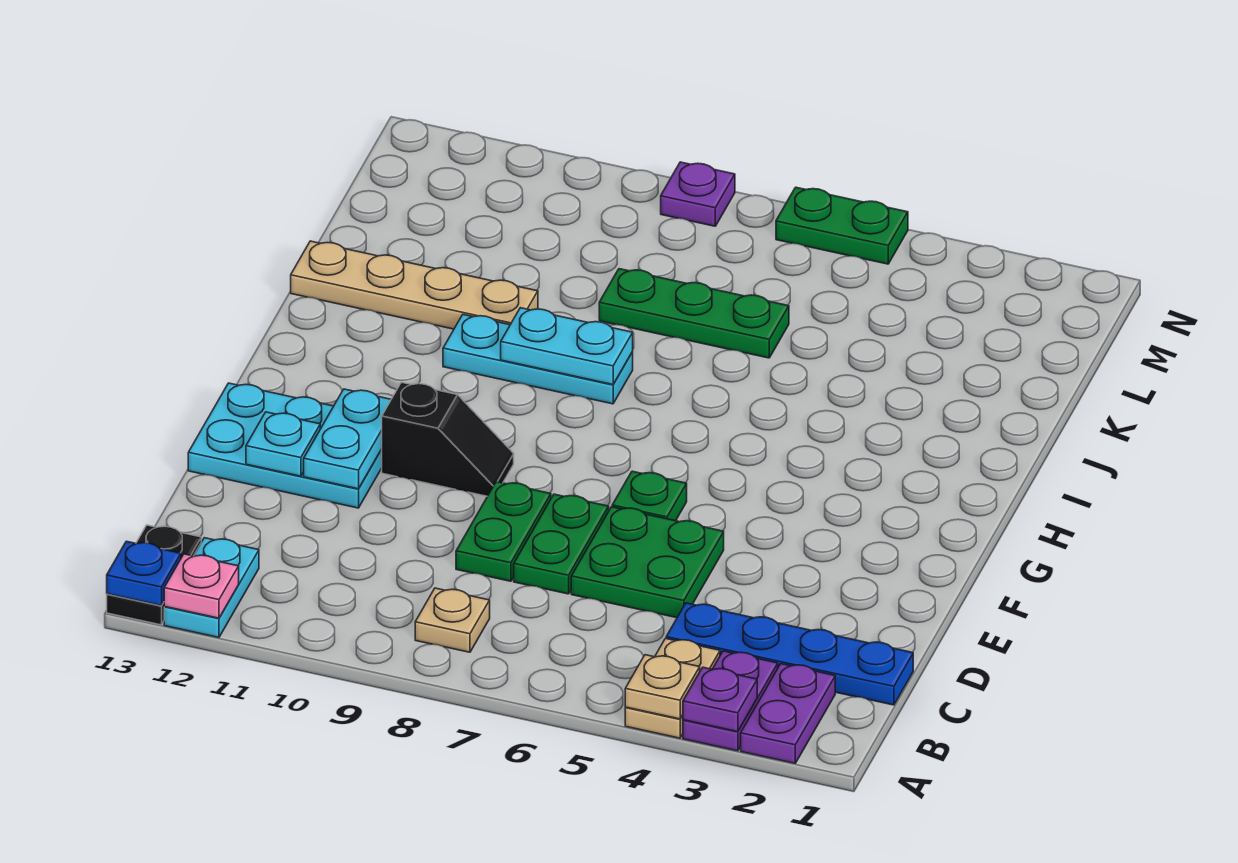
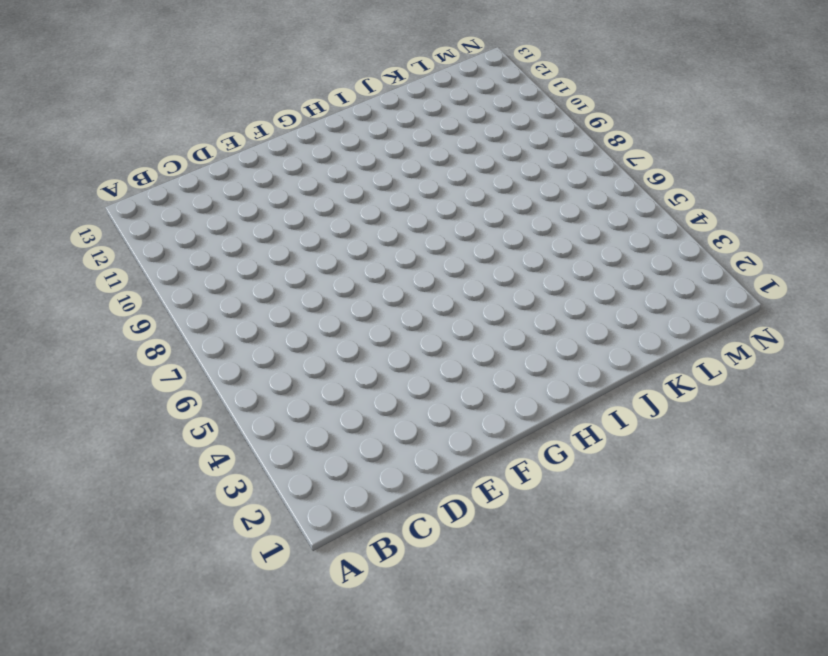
none -> purple 1x2 plate [741,664,835,763]
none -> purple 1x2 plate [683,651,778,751]
none -> tan 1x2 plate [625,639,720,738]

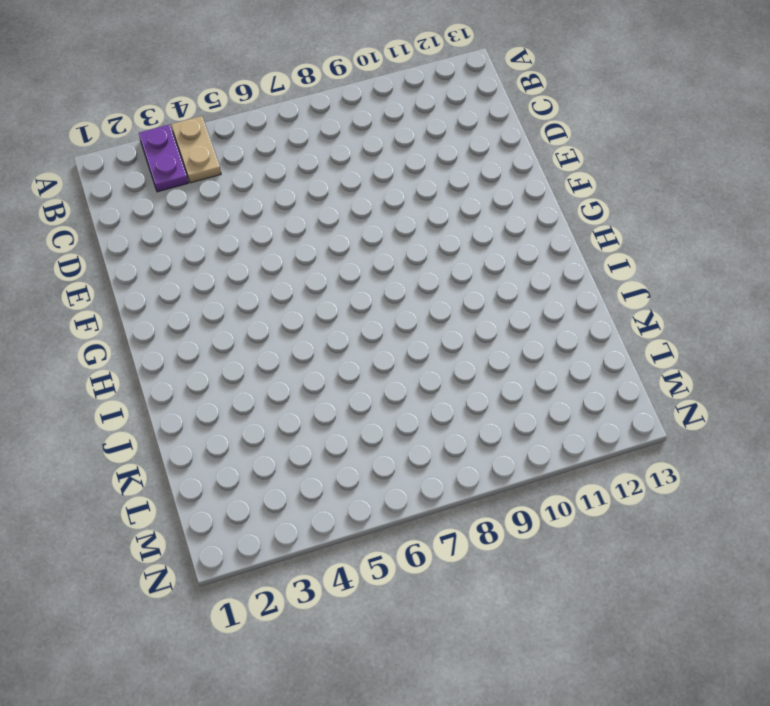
none -> purple 1x2 plate [741,664,835,763]
none -> cyan 1x2 plate [164,538,259,637]
none -> black 1x2 plate [107,525,201,625]

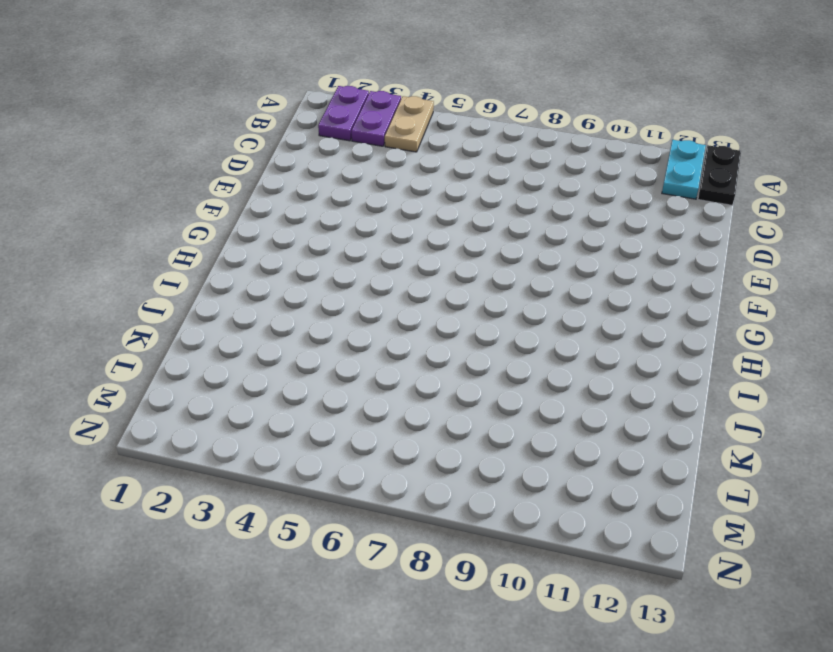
none -> tan 1x1 plate [415,588,490,652]
none -> blue 1x4 plate [666,603,913,705]
none -> green 2x2 plate [571,507,724,618]

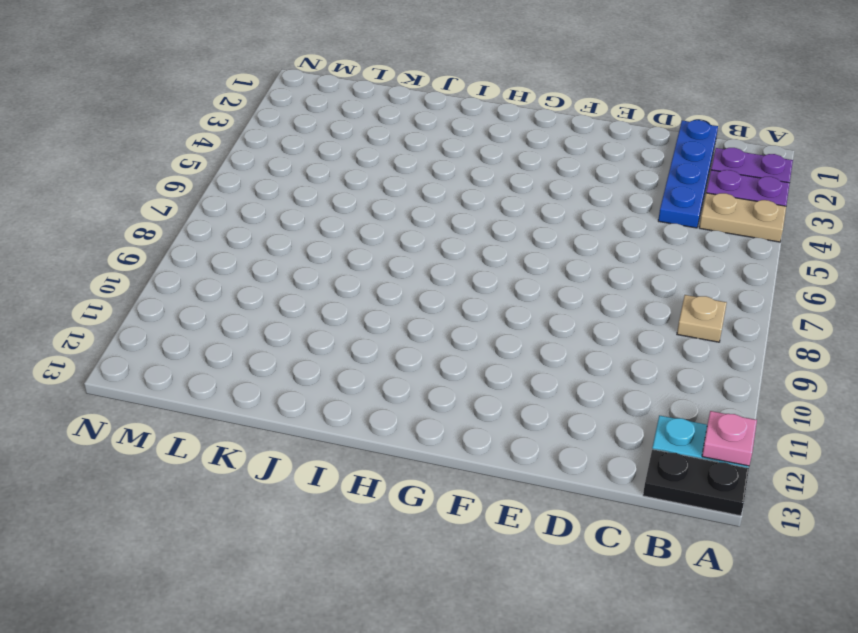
none -> green 2x2 plate [571,507,724,618]
none -> green 1x2 plate [514,494,609,594]
none -> green 1x2 plate [456,482,551,581]

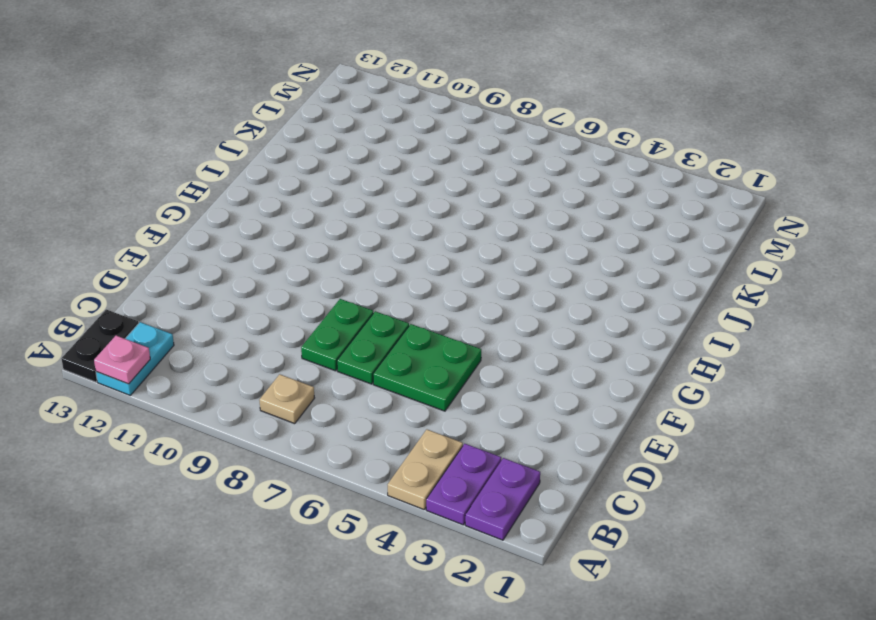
none -> blue 1x4 plate [666,603,913,705]
none -> cyan 2x3 plate [188,383,382,508]
none -> green 1x1 plate [612,471,687,521]

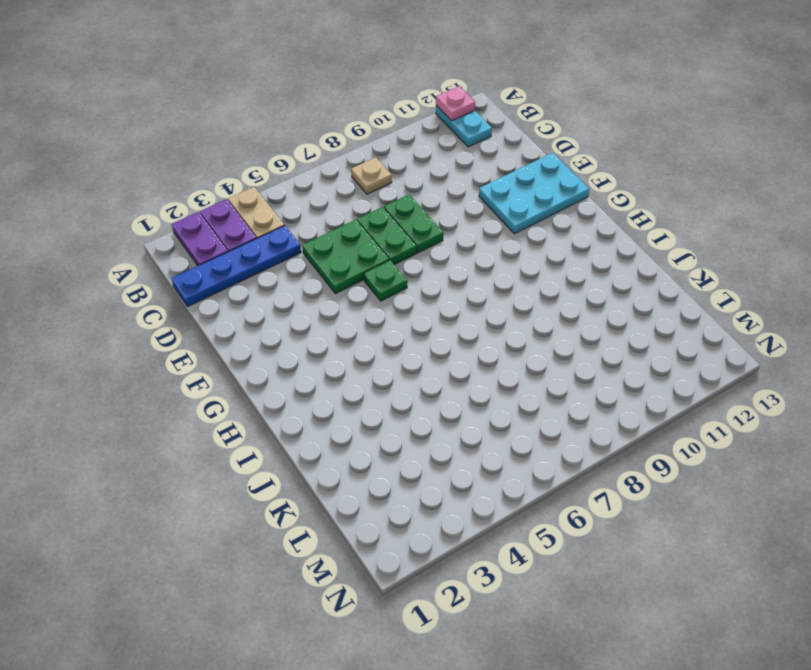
none -> black 1x2 plate [107,525,201,625]
none -> black 1x2 slope [382,382,514,496]
none -> cyan 1x3 plate [443,315,633,404]

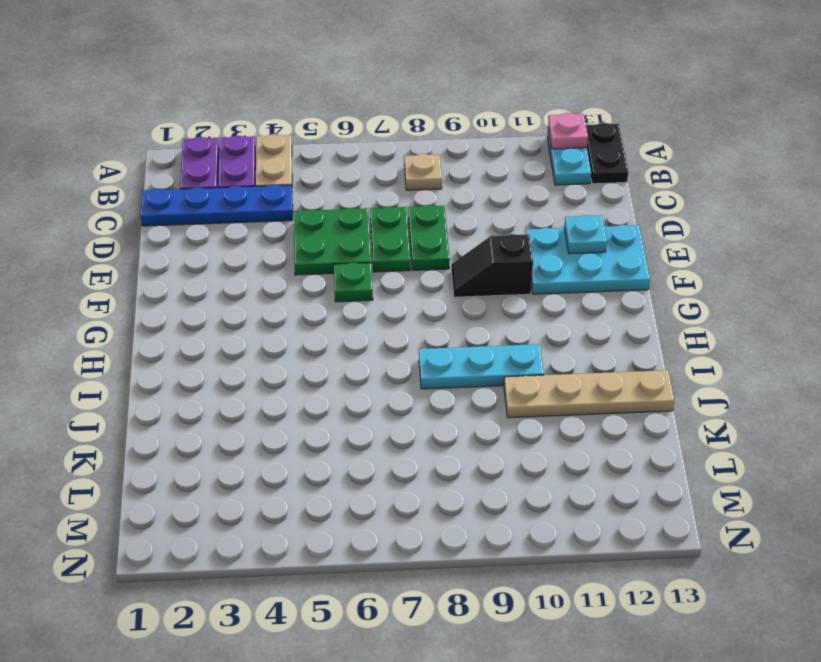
none -> green 1x3 plate [599,269,789,358]
none -> green 1x2 plate [776,187,908,264]
none -> purple 1x1 plate [661,162,735,226]

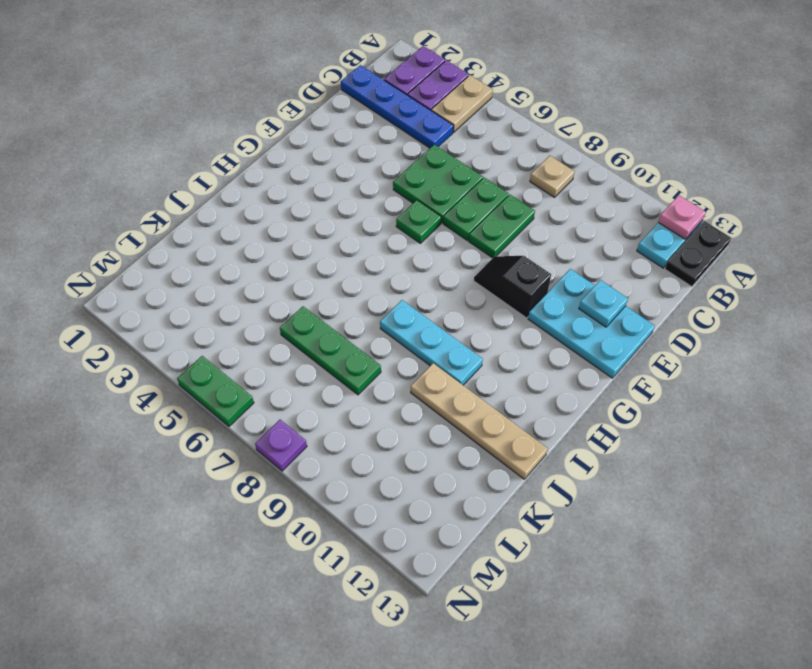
none -> purple 1x1 plate [683,667,757,732]
none -> tan 1x1 plate [625,655,700,719]
none -> blue 1x1 plate [107,541,181,606]

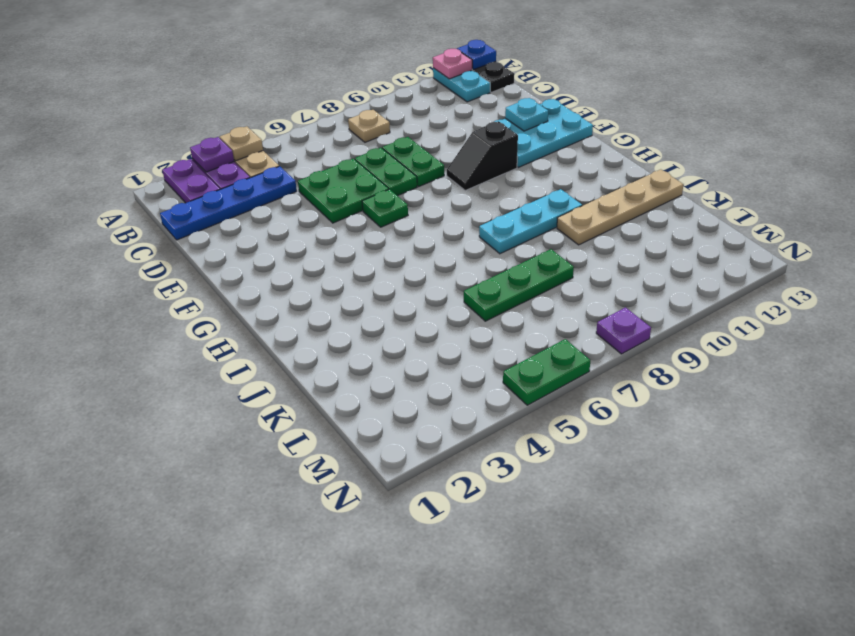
none -> cyan 1x2 plate [304,389,391,489]
none -> cyan 1x2 plate [501,308,633,385]

